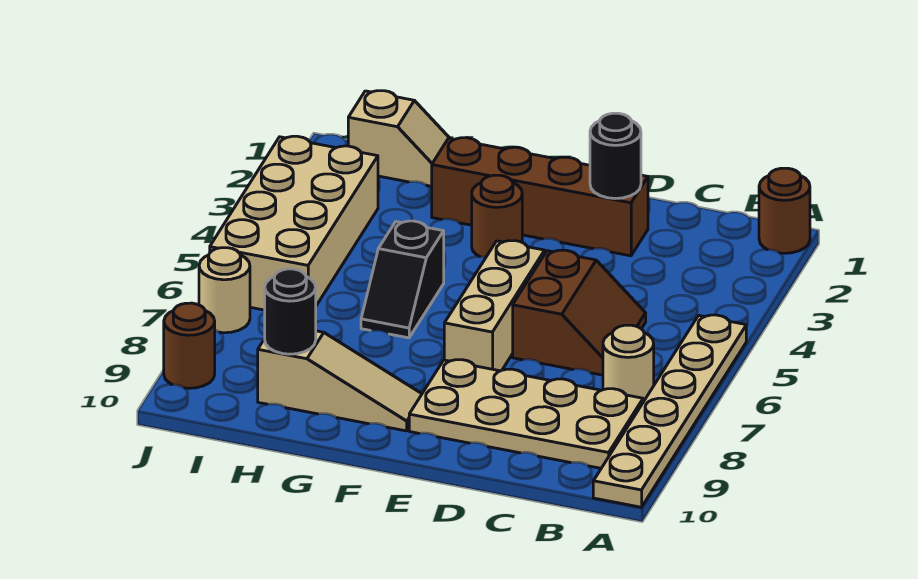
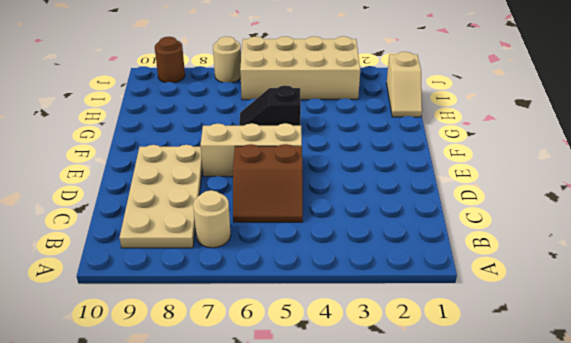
none -> brown 1x1 round brick [759,168,810,253]
none -> tan 1x6 plate [593,315,746,507]
none -> brown 1x4 brick [432,138,648,256]

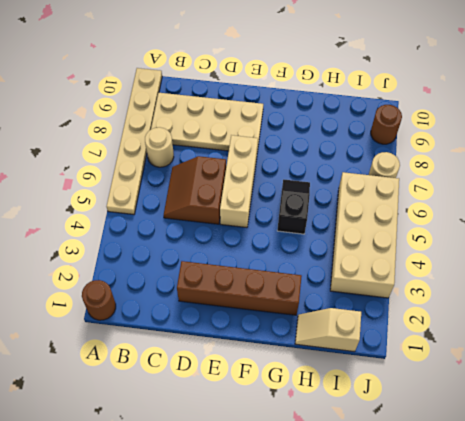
none -> brown 1x1 round brick [472,175,522,257]
none -> tan 1x3 slope [258,331,422,431]
none -> black 1x1 round brick [590,113,641,198]

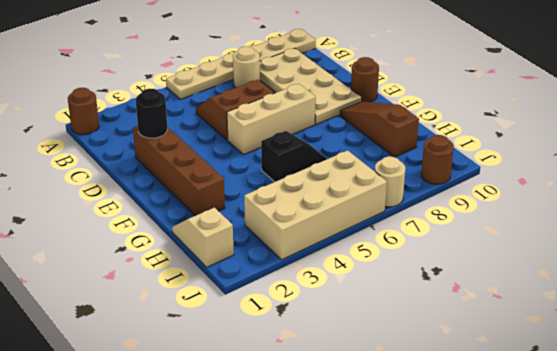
brown 1x1 round brick [351,57,379,102] -> brown 1x1 round brick moved to [472,175,522,257]
brown 1x3 slope [340,102,419,157] -> tan 1x3 slope [258,331,422,431]
none -> black 1x1 round brick [265,269,316,354]

